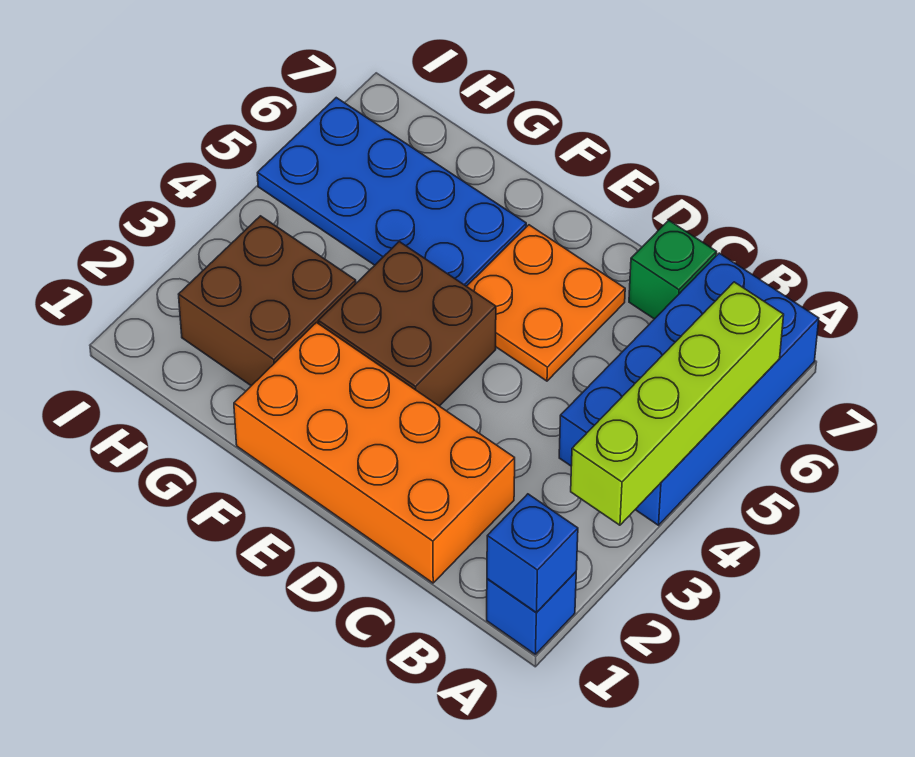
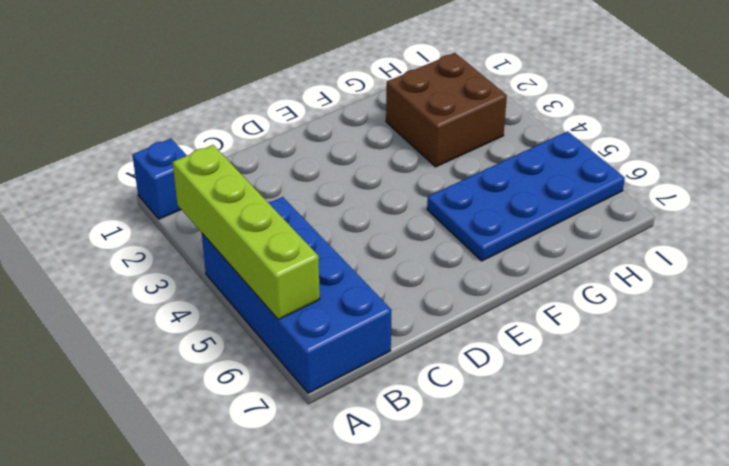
none -> orange 2x4 brick [234,323,515,583]
none -> green 1x1 brick [629,220,717,319]

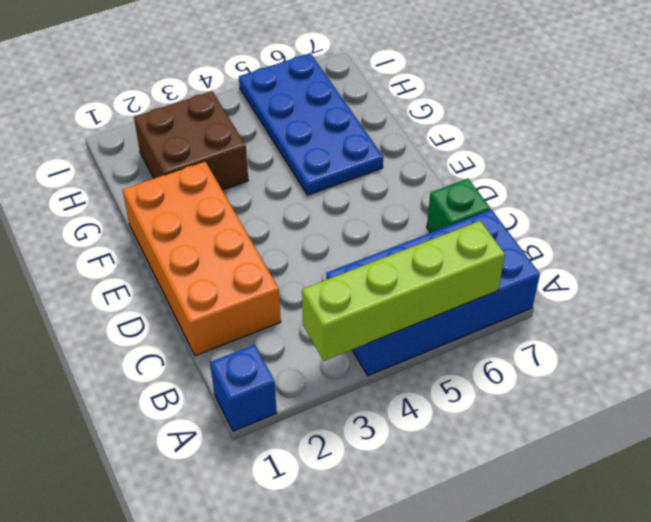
none -> orange 2x2 plate [467,225,625,381]
none -> brown 2x2 brick [318,242,496,406]

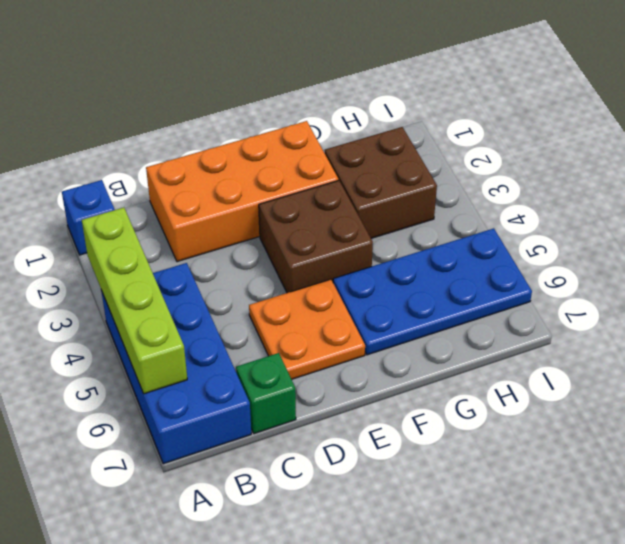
none -> blue 1x1 brick [487,494,578,612]

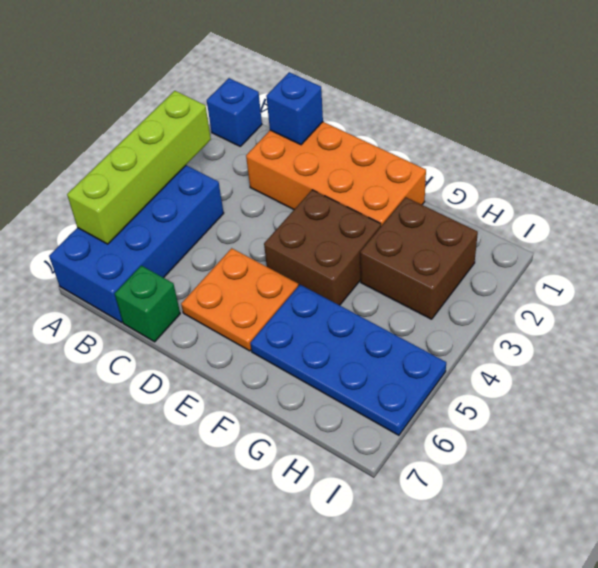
blue 1x1 brick [266,72,323,145] -> blue 1x1 brick moved to [487,494,578,612]

